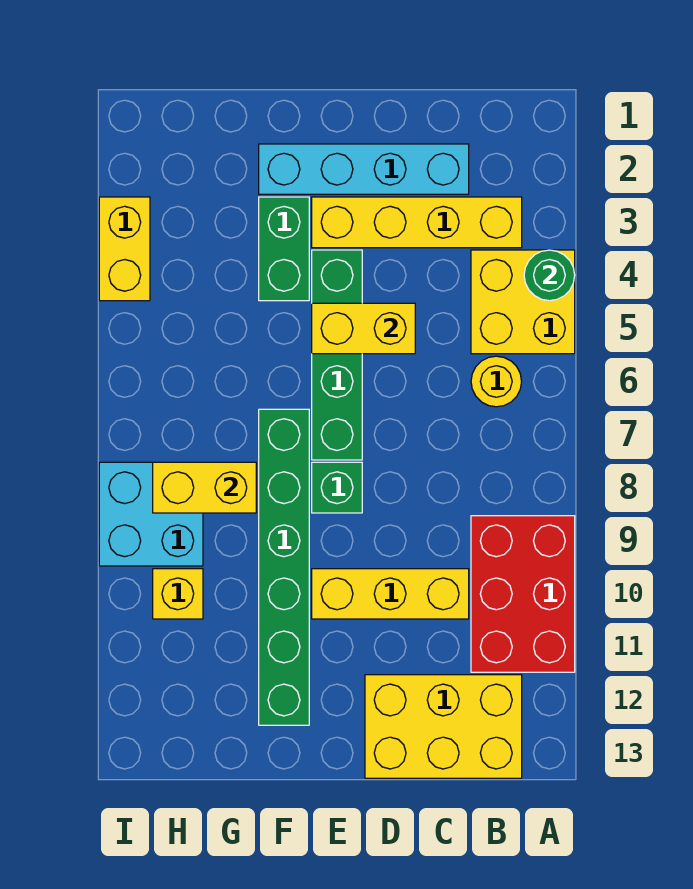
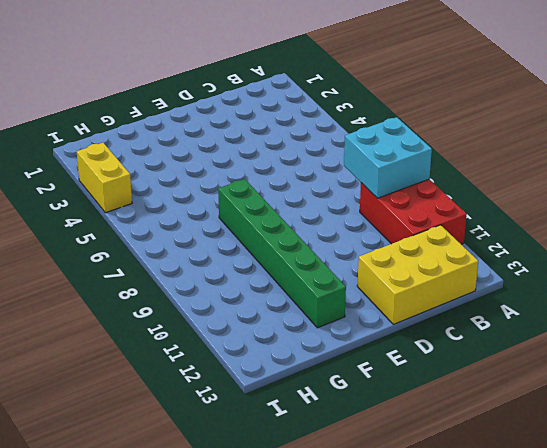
cyan 2x2 brick [344,117,432,198] -> cyan 2x2 brick moved to [99,462,203,566]
none -> yellow 2x2 brick [471,250,575,354]
none -> yellow 1x4 brick [312,197,522,248]
none -> yellow 1x1 round brick [471,356,522,407]

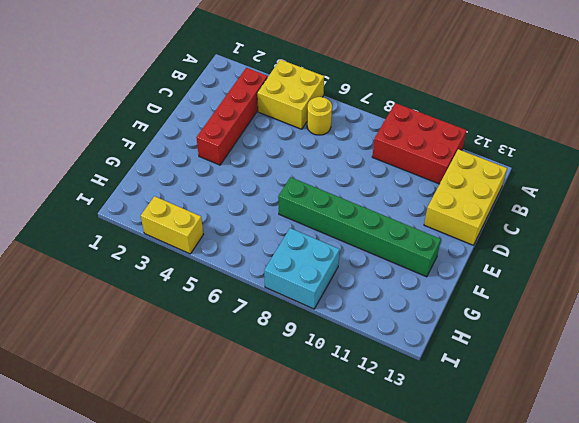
red 1x4 brick [196,68,268,165] -> yellow 1x4 brick [312,197,522,248]
none -> cyan 1x4 brick [259,144,469,194]
none -> yellow 1x3 brick [312,569,469,619]
none -> green 1x4 brick [312,250,362,460]

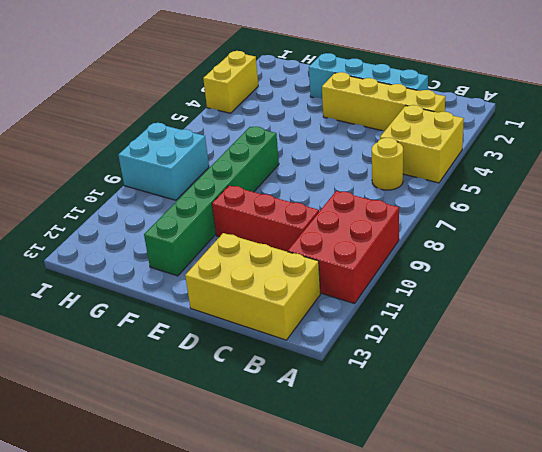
red 1x3 brick [212,186,319,252] -> yellow 1x3 brick [312,569,469,619]
none -> green 1x4 brick [312,250,362,460]
none -> green 1x1 brick [312,462,362,513]
none -> green 1x2 brick [259,197,309,301]

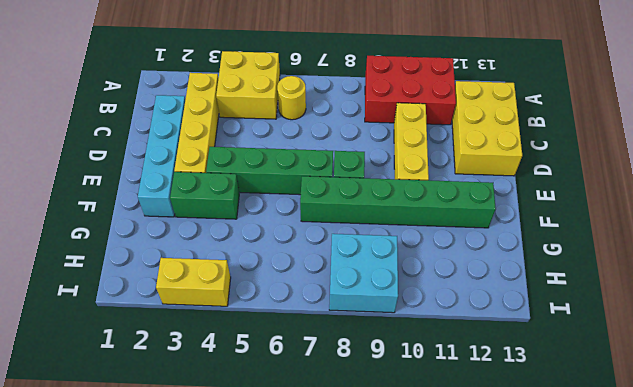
none -> yellow 1x1 brick [153,569,203,619]
none -> green 1x1 round brick [524,250,575,301]
none -> yellow 1x2 brick [312,303,415,354]

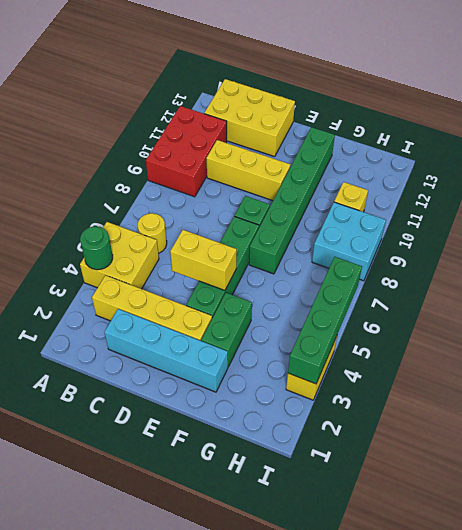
green 1x4 brick [288,257,362,384] -> none
none -> yellow 1x2 brick [153,462,256,513]

